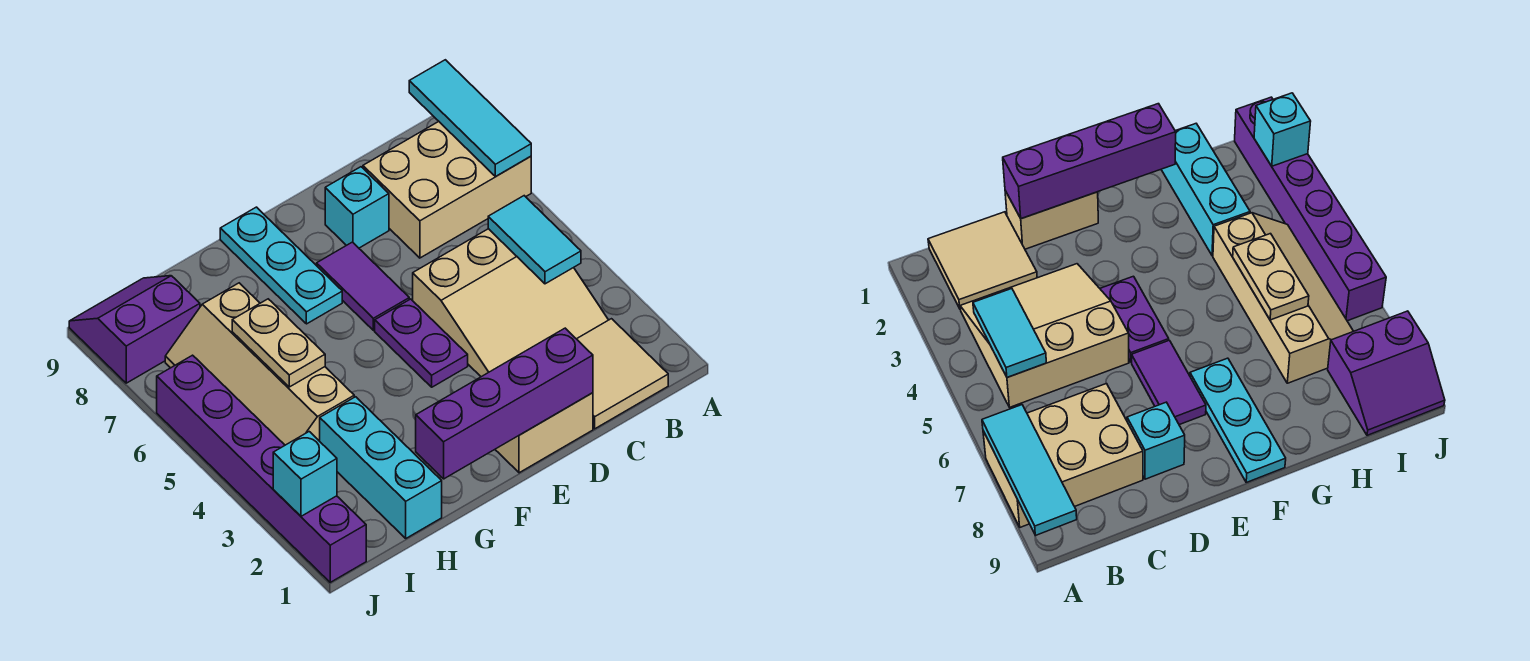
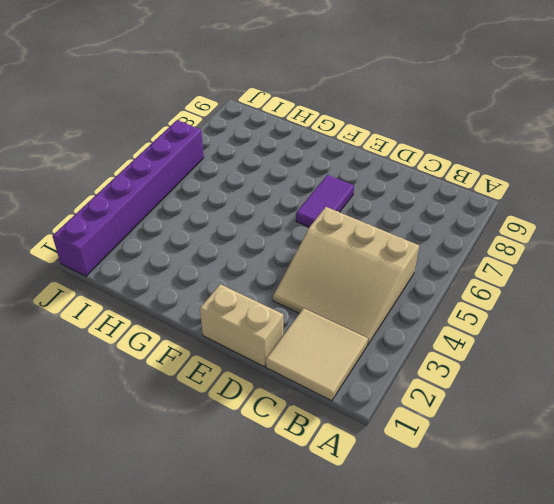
none -> tan 2x3 brick [363,122,531,258]
none -> cyan 1x1 brick [325,167,389,248]
none -> purple 1x2 plate [375,299,468,387]

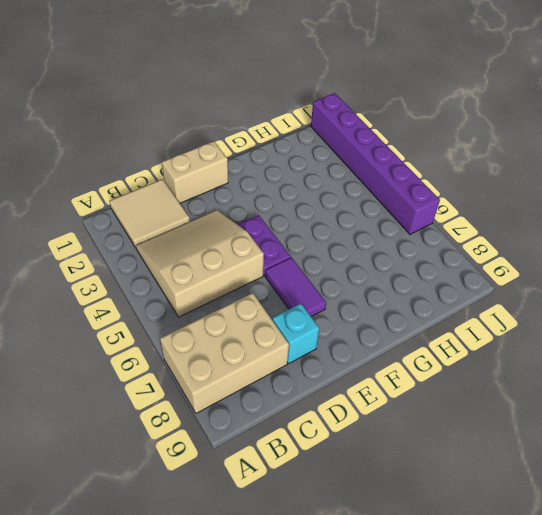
none -> cyan 1x3 plate [220,207,342,324]
none -> cyan 1x3 brick [320,397,442,538]
none -> tan 2x4 slope [165,283,354,445]

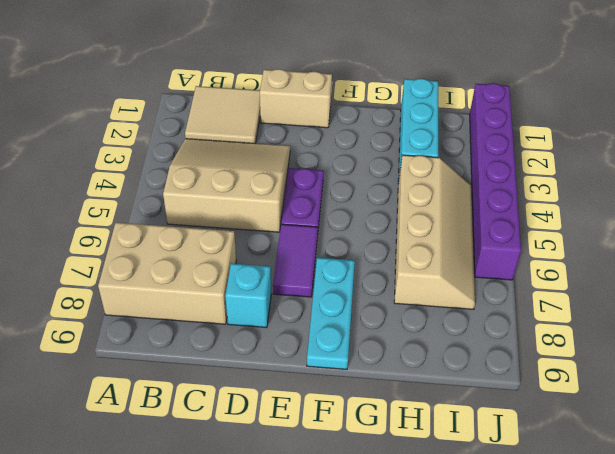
none -> purple 2x2 slope [69,276,200,383]
none -> cyan 1x3 tile [409,60,531,176]
none -> cyan 1x2 tile [488,196,581,284]

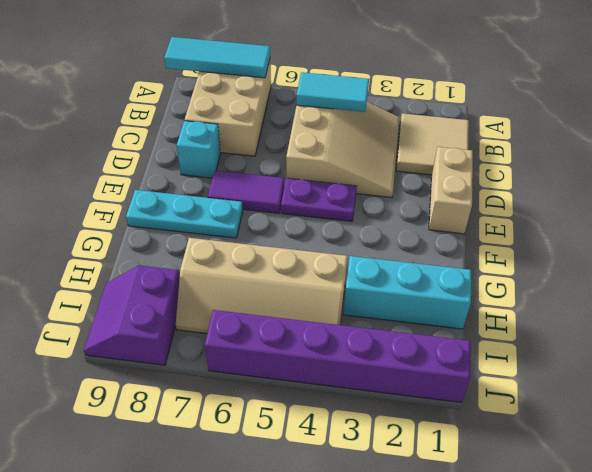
none -> purple 1x4 brick [416,328,593,479]
none -> tan 1x2 plate [232,299,325,387]
none -> cyan 1x1 brick [273,432,337,516]

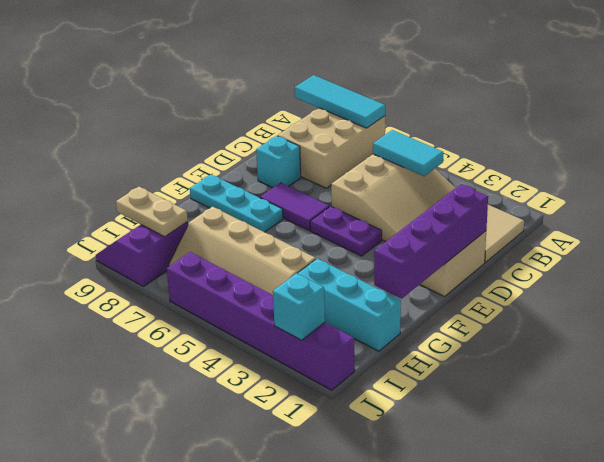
tan 1x2 plate [116,187,188,237] -> tan 1x2 plate moved to [232,299,325,387]

